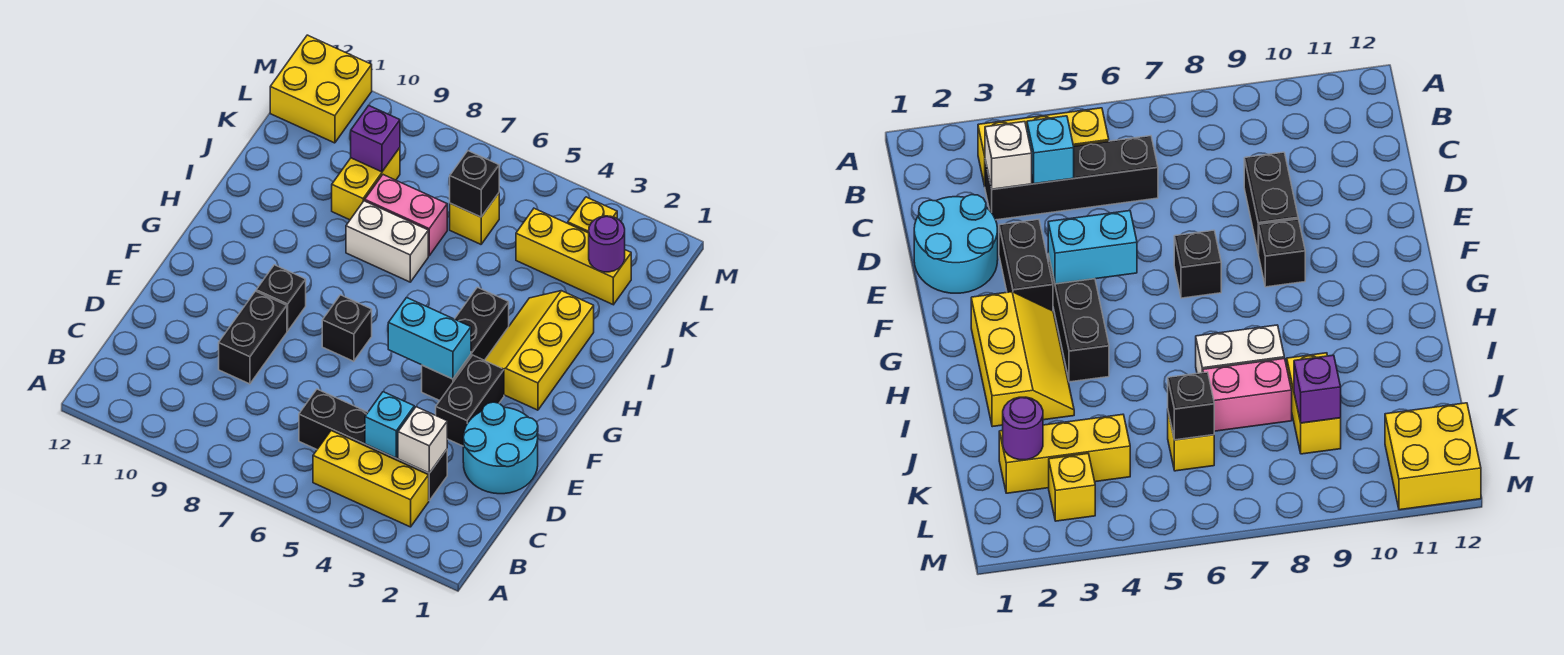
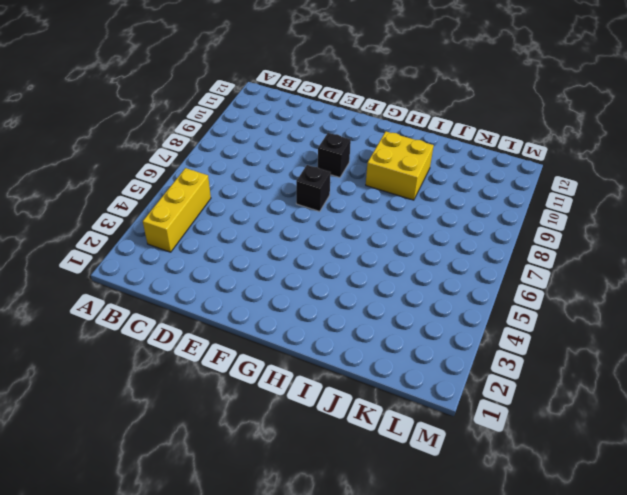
yellow 2x2 brick [366,132,434,200] -> yellow 2x2 brick moved to [270,35,372,143]
none -> black 1x4 brick [299,389,447,500]
none -> cyan 2x2 round brick [463,402,538,494]
none -> black 1x2 brick [219,291,287,384]

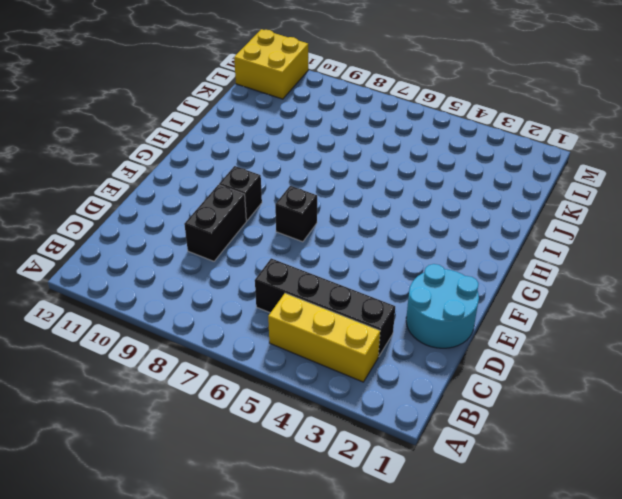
none -> black 1x2 brick [436,355,504,446]
none -> black 1x3 brick [422,287,509,401]
none -> yellow 2x3 slope [485,291,594,410]

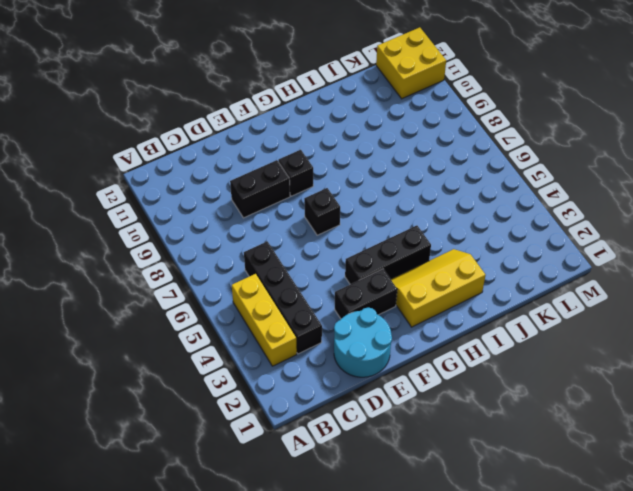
none -> white 1x2 brick [346,201,428,282]
none -> pink 1x2 brick [365,175,447,256]
none -> yellow 1x2 brick [332,148,400,220]

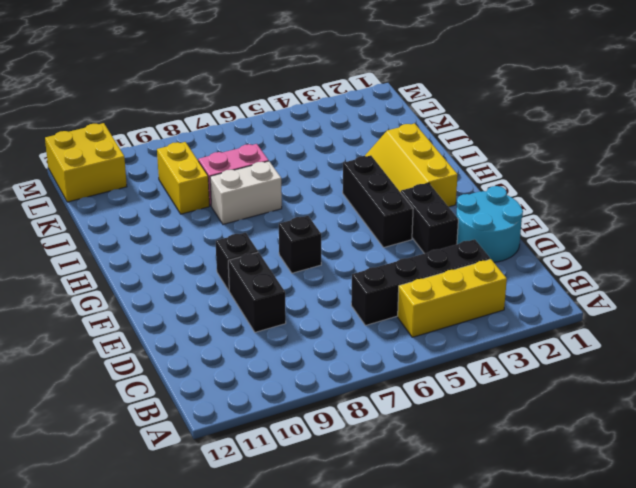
none -> yellow 1x3 brick [516,208,631,305]
none -> yellow 1x1 brick [450,193,499,244]
none -> yellow 1x1 brick [568,197,617,233]

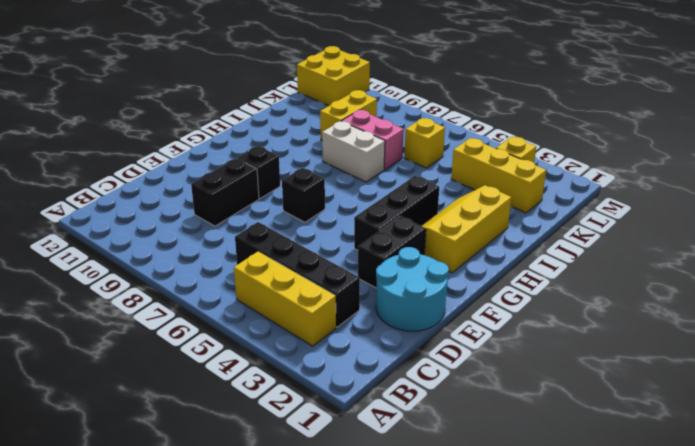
none -> white 1x1 brick [398,407,447,473]
none -> cyan 1x1 brick [365,392,414,458]
none -> cyan 1x2 brick [388,298,471,379]

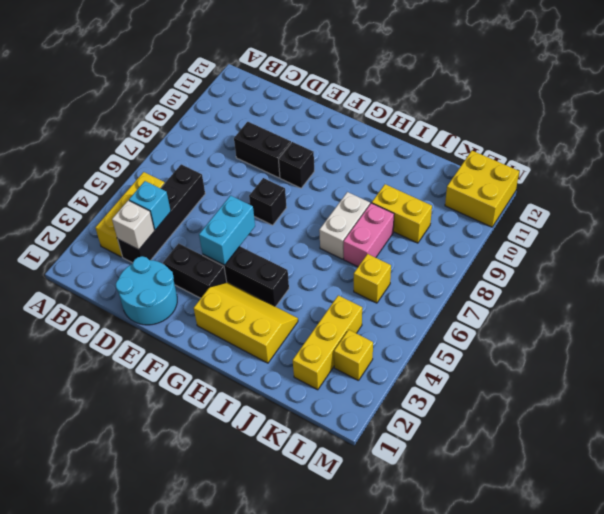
none -> purple 1x1 round brick [589,216,625,272]
none -> black 1x1 brick [450,151,499,217]
none -> purple 1x1 brick [351,106,400,172]

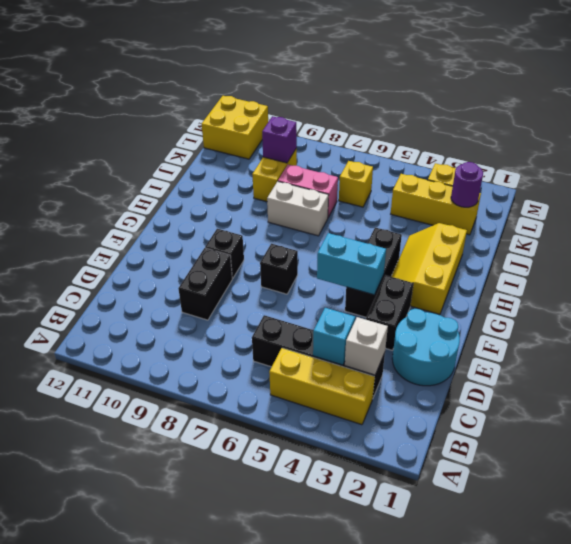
none -> black 1x1 brick [450,151,499,217]

